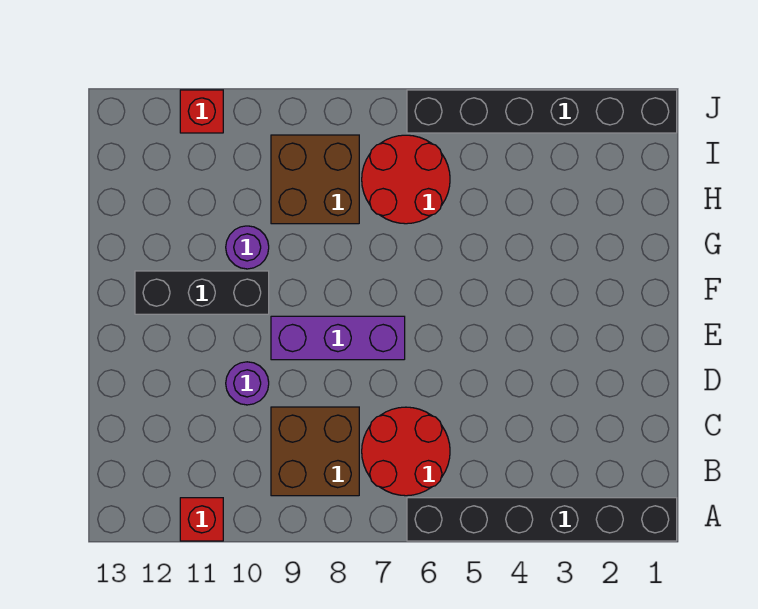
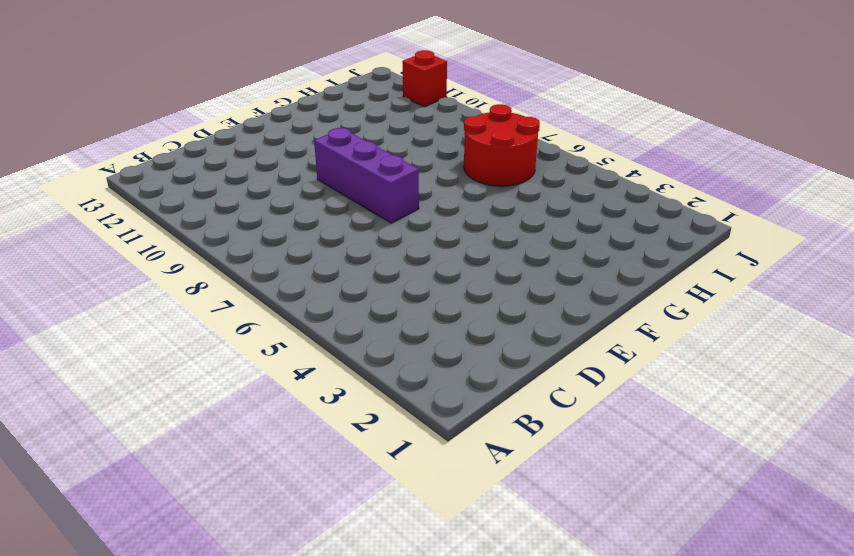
none -> black 1x6 brick [407,498,677,541]
none -> red 1x1 brick [180,498,223,541]
none -> red 2x2 round brick [362,407,450,496]

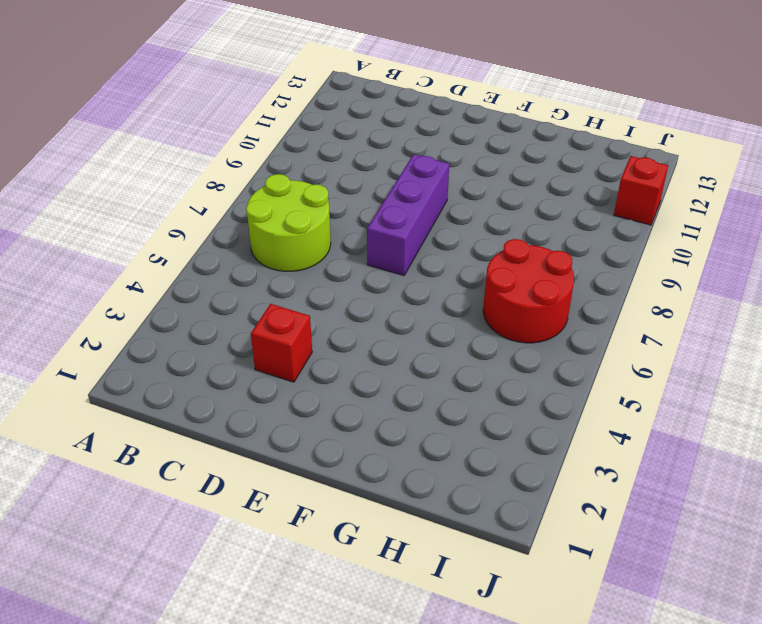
lime 2x2 round brick [246,174,331,271] -> red 2x2 round brick [362,407,450,496]
red 1x1 brick [251,304,312,382] -> red 1x1 brick moved to [180,498,223,541]
none -> black 1x6 brick [407,498,677,541]
none -> brown 2x2 brick [271,407,359,496]
none -> purple 1x1 round brick [226,362,269,405]

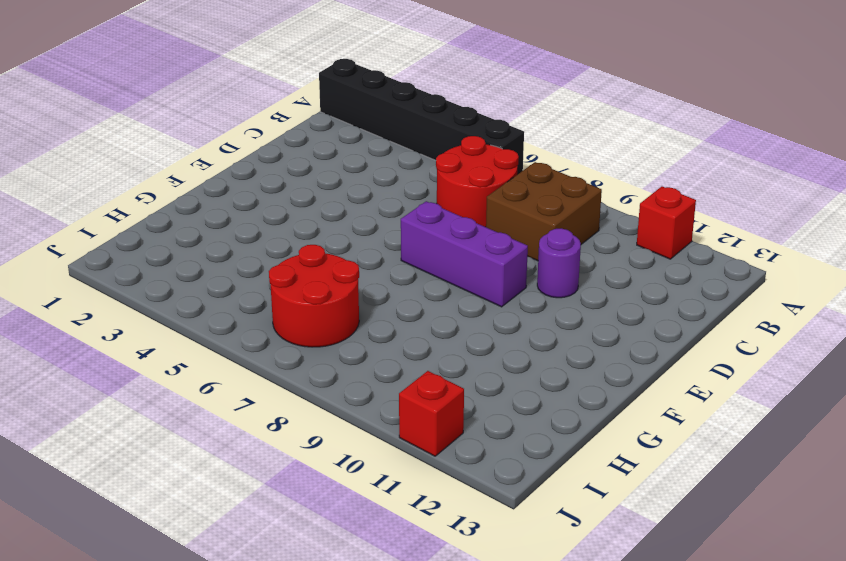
none -> black 1x3 brick [135,271,269,314]
none -> purple 1x1 round brick [226,226,269,269]
none -> brown 2x2 brick [271,135,359,224]

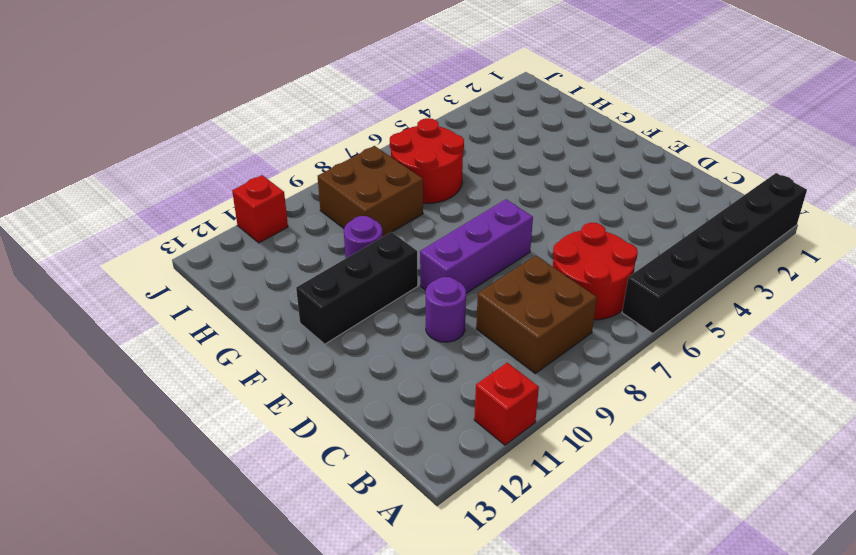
none -> black 1x6 brick [407,90,677,133]

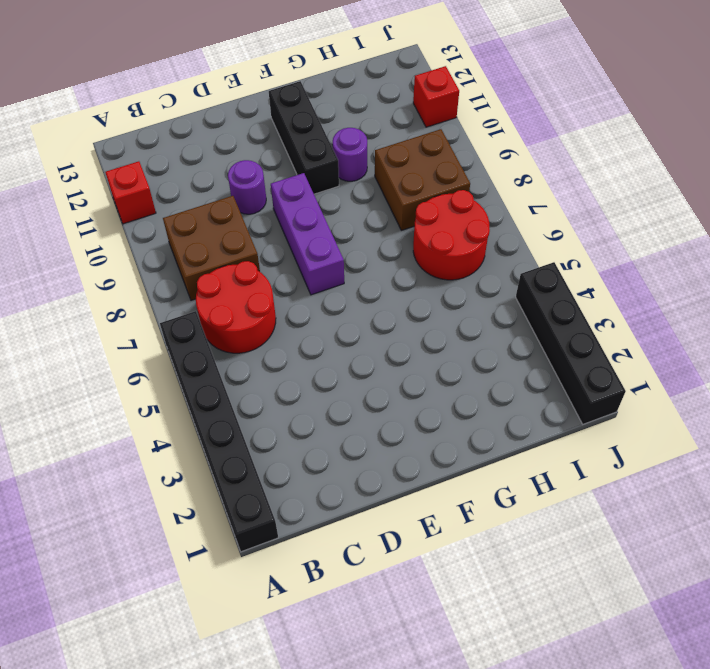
black 1x4 brick [516,262,626,424] -> black 1x6 brick [407,90,677,133]

